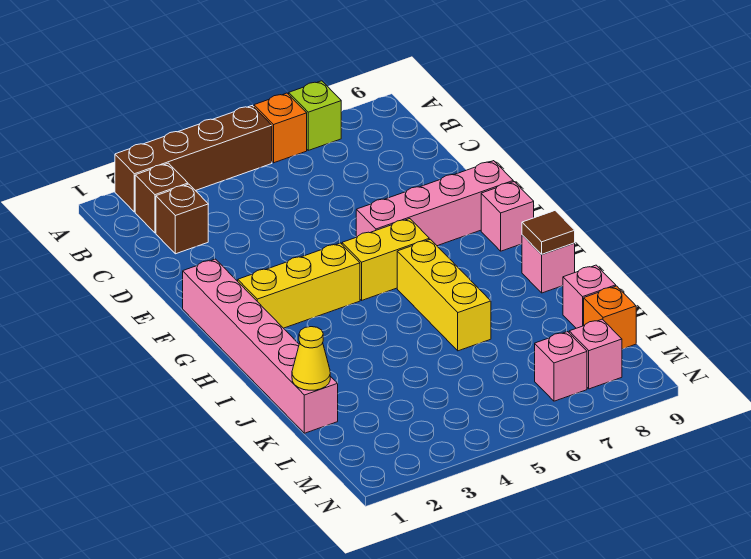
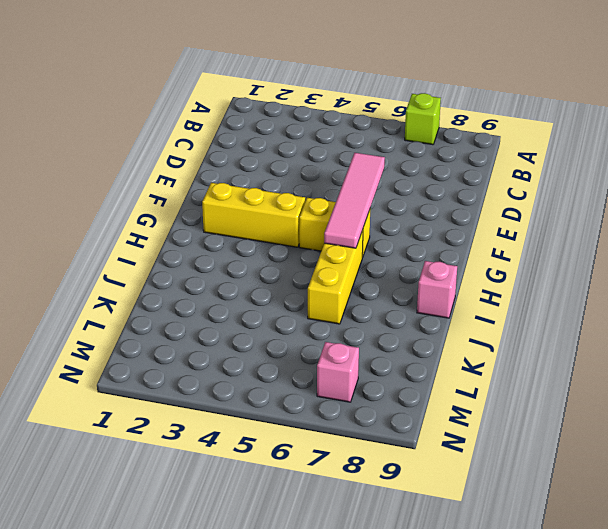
pink 1x4 tile [324,153,385,248] -> none
none -> brown 1x4 brick [115,106,272,212]
none -> orange 1x1 brick [254,93,307,163]
none -> brown 1x1 brick [135,163,188,233]

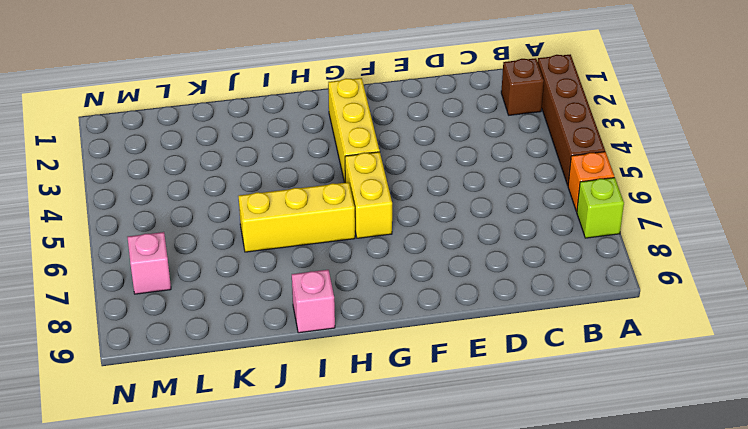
none -> brown 1x1 brick [156,184,208,254]
none -> pink 1x6 brick [183,259,338,433]
none -> pink 1x4 brick [356,161,513,246]

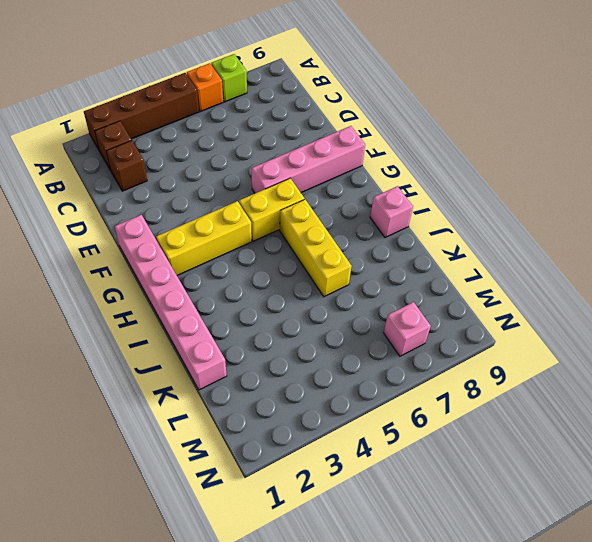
none -> pink 1x1 brick [481,182,534,251]
none -> pink 1x1 brick [563,265,616,328]
none -> orange 1x1 brick [584,286,636,349]

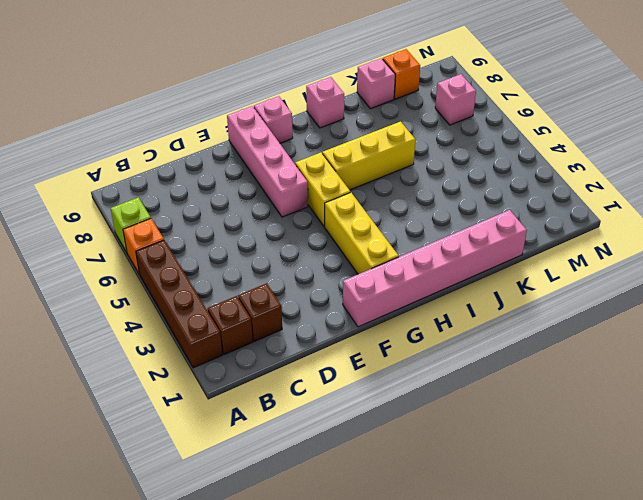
none -> pink 1x1 brick [569,319,622,389]
none -> brown 1x1 tile [522,211,575,254]
none -> yellow 1x1 cone [292,327,330,390]

